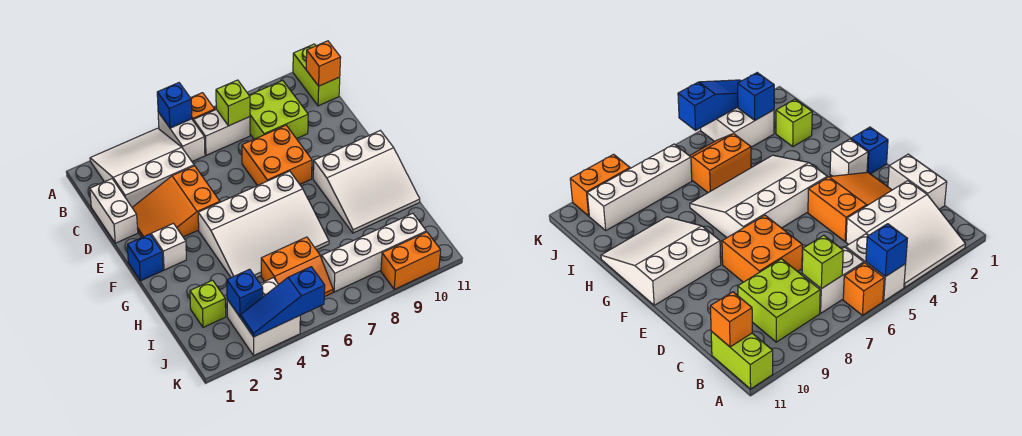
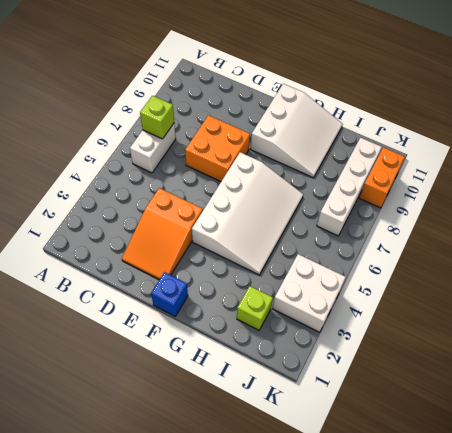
none -> white 3x3 slope [90,128,194,207]
none -> white 1x2 brick [158,112,205,162]
none -> orange 1x1 brick [191,93,215,121]

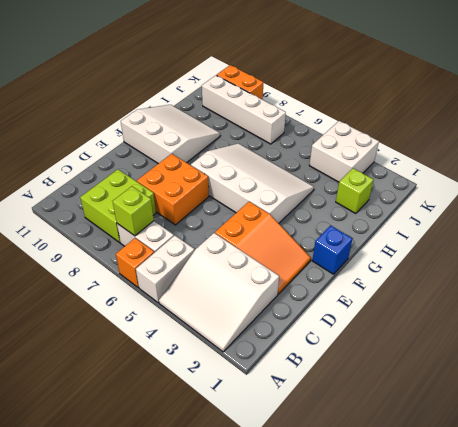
none -> lime 1x2 brick [293,44,340,106]
none -> white 1x2 brick [90,179,138,243]
none -> white 1x1 brick [151,223,186,270]

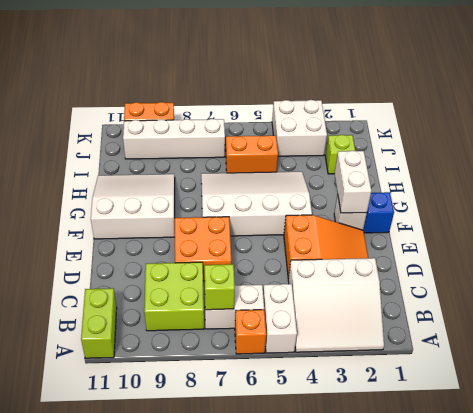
white 1x2 brick [334,151,371,213] -> white 1x2 brick moved to [90,179,138,243]
none -> blue 1x1 brick [157,83,192,128]
none -> orange 1x1 brick [306,41,341,86]
none -> blue 1x1 brick [227,269,263,317]

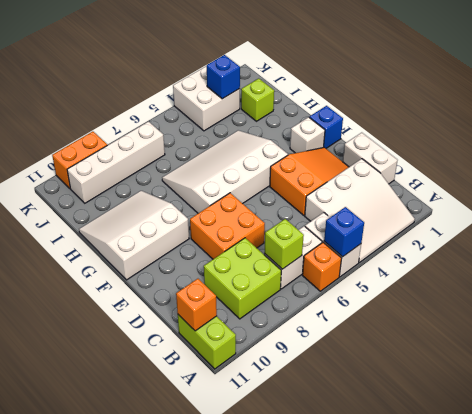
none -> orange 2x2 slope [261,237,333,297]
none -> blue 1x3 slope [241,267,325,337]

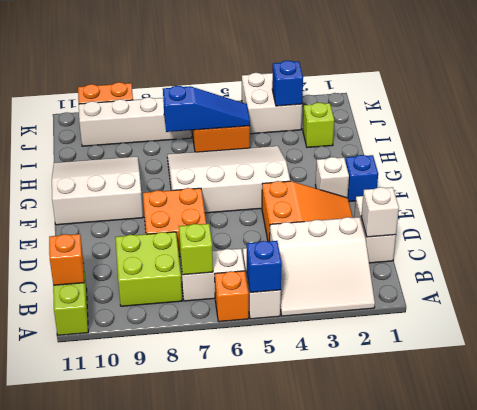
white 1x1 brick [361,187,399,237] -> none
blue 1x3 slope [163,86,250,132] -> blue 1x3 slope moved to [241,267,325,337]

